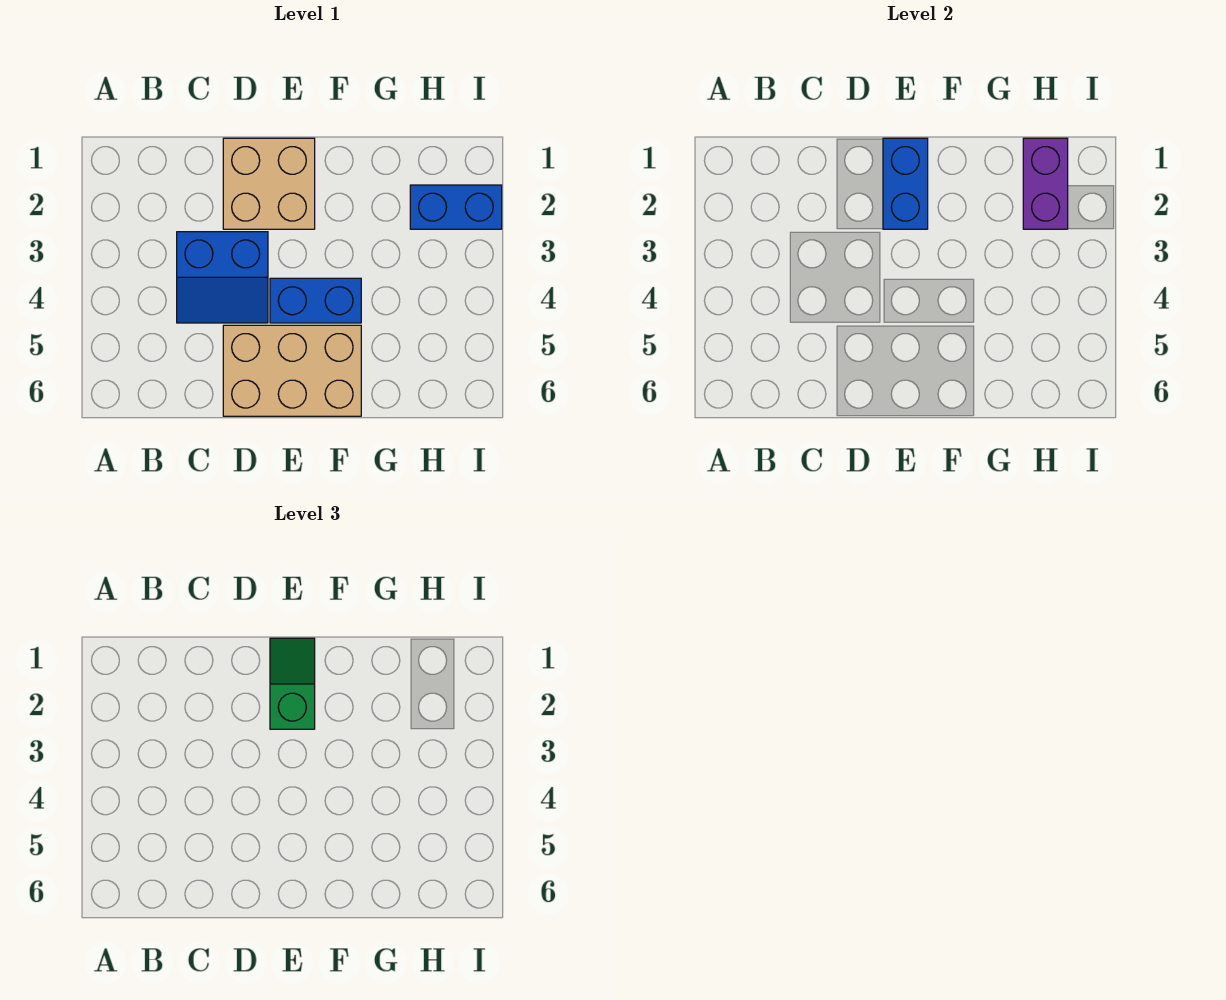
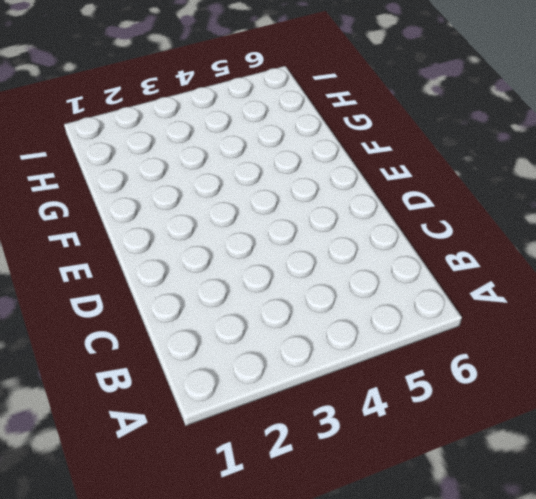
none -> blue 2x2 slope [177,232,268,323]
none -> tan 2x2 brick [223,138,315,229]

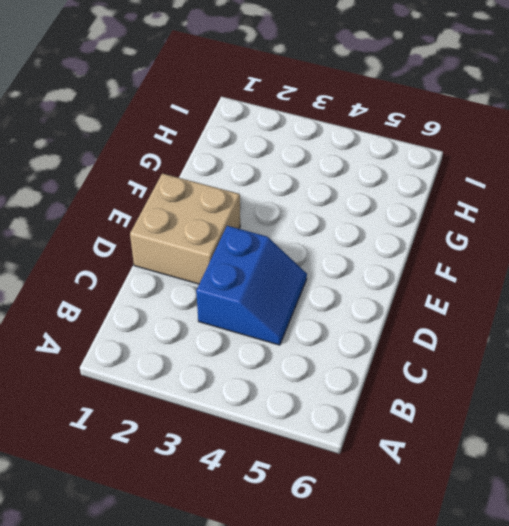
none -> tan 2x3 brick [223,325,361,416]
none -> blue 1x2 brick [270,278,361,323]

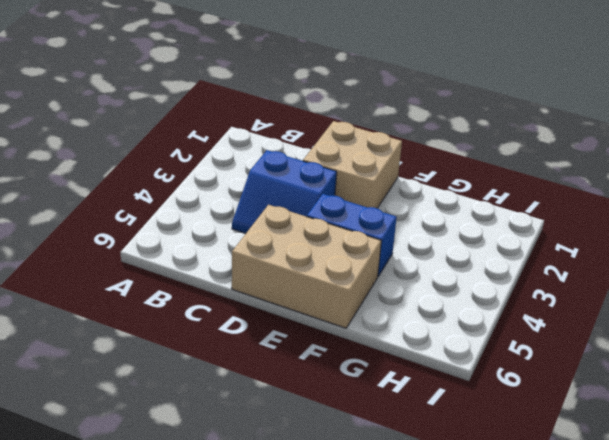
none -> blue 1x2 brick [410,185,502,229]
none -> blue 1x2 brick [883,138,928,229]

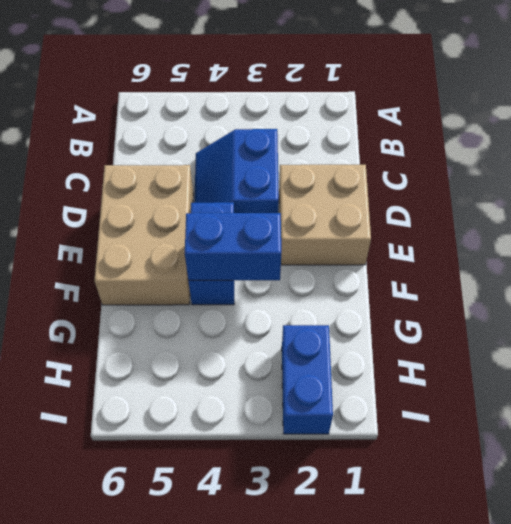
blue 1x2 brick [185,213,281,280] -> blue 1x2 brick moved to [883,138,928,229]
none -> purple 1x2 brick [1023,138,1068,229]
none -> green 1x2 slope [270,638,315,729]

